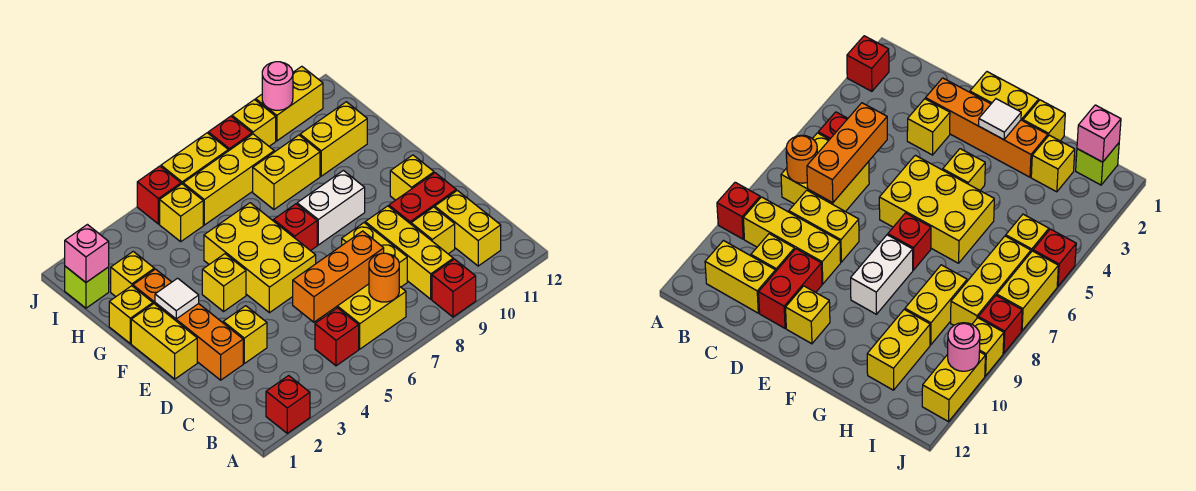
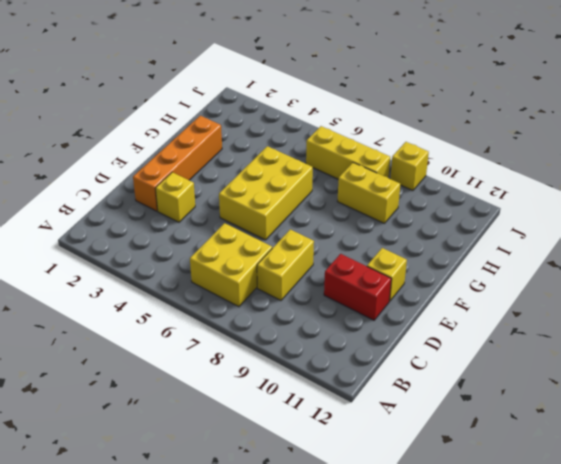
none -> red 1x1 brick [266,376,310,433]
none -> red 1x1 brick [432,259,476,317]
none -> red 1x1 brick [315,308,359,366]
none -> yellow 1x3 brick [365,206,453,299]

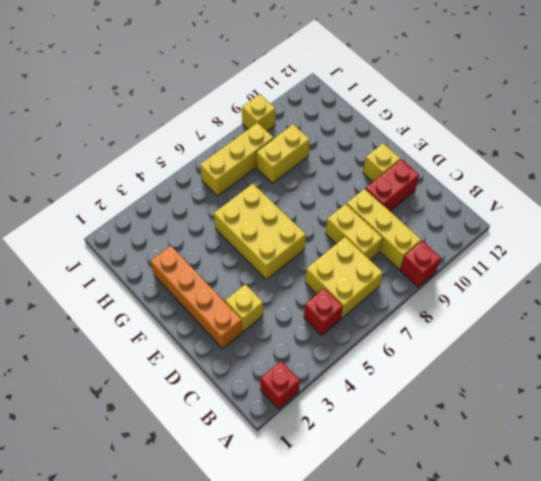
none -> yellow 1x2 brick [435,190,501,266]
none -> yellow 1x1 brick [411,207,455,254]
none -> yellow 1x2 brick [131,304,197,379]
none -> yellow 1x1 brick [202,254,246,311]

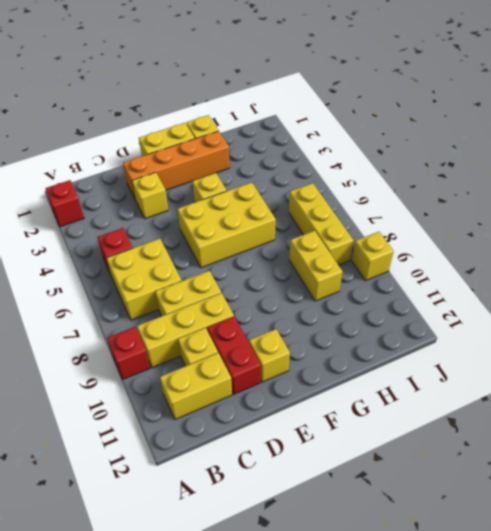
none -> red 1x1 brick [273,204,317,251]
none -> white 1x2 brick [297,170,365,245]
none -> yellow 1x1 brick [111,251,154,297]
none -> yellow 1x2 brick [300,102,367,176]

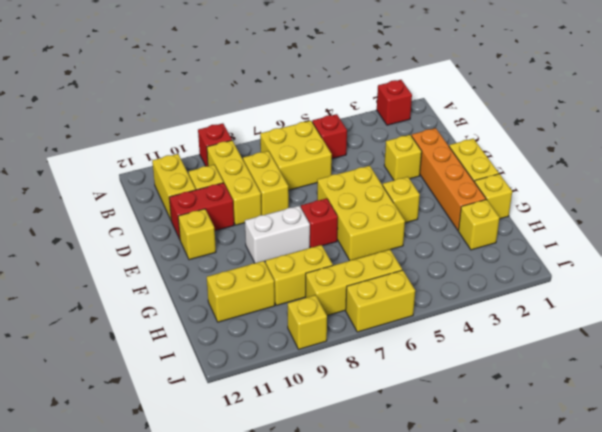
none -> lime 1x1 brick [65,266,109,308]
none -> yellow 1x1 brick [160,184,203,242]
none -> red 1x1 brick [137,166,181,224]
none -> red 1x1 brick [208,116,252,151]

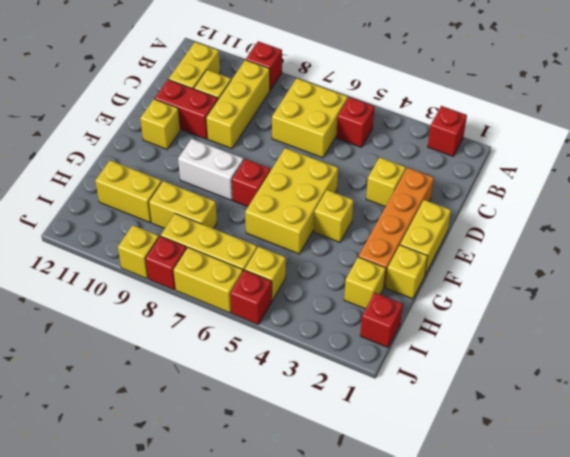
red 1x1 brick [360,293,403,347] -> lime 1x1 brick [65,266,109,308]
none -> yellow 1x2 brick [342,223,407,287]
none -> yellow 1x2 brick [256,66,323,141]
none -> orange 1x1 round brick [369,253,399,302]
none -> orange 1x3 brick [293,231,384,322]

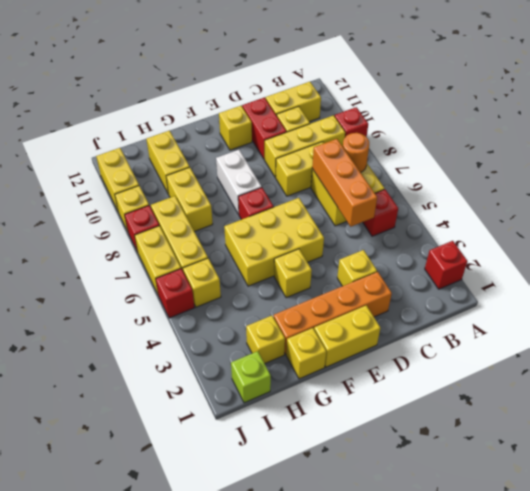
none -> white 1x1 tile [155,278,199,319]
none -> pink 1x1 brick [65,225,109,282]
none -> pink 1x1 round brick [262,62,293,110]

